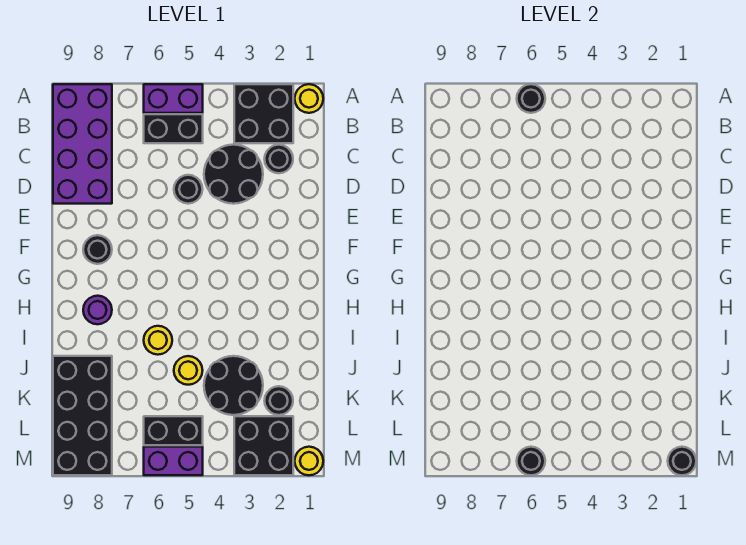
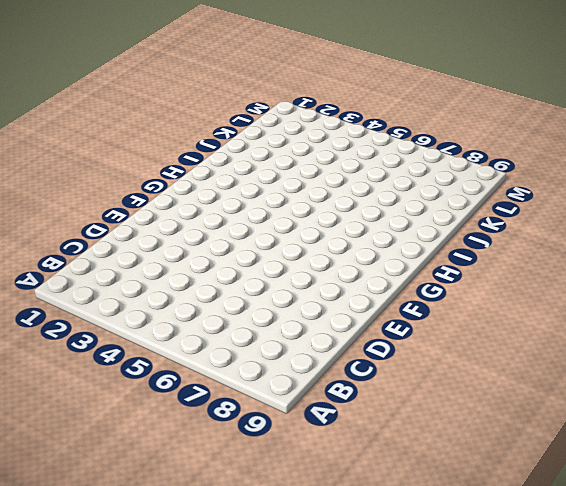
none -> yellow 1x1 round brick [295,84,323,113]
none -> black 2x2 brick [234,84,293,143]
none -> purple 1x2 brick [144,84,203,113]

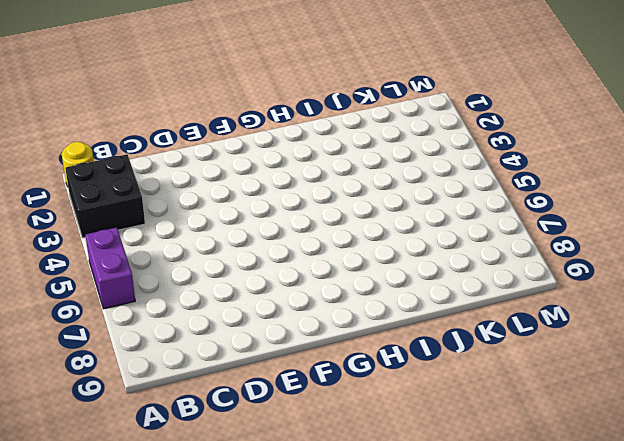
none -> purple 2x4 brick [53,84,112,204]
none -> black 1x2 brick [144,114,203,143]
none -> black 1x1 round brick [265,145,293,173]

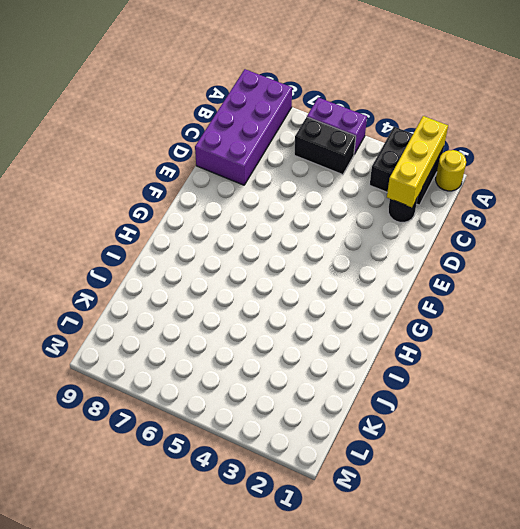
yellow 1x3 brick [387,116,448,207] -> none
none -> black 2x2 round brick [204,145,263,204]
none -> black 1x1 round brick [174,175,203,204]
none -> black 1x1 round brick [83,235,112,264]

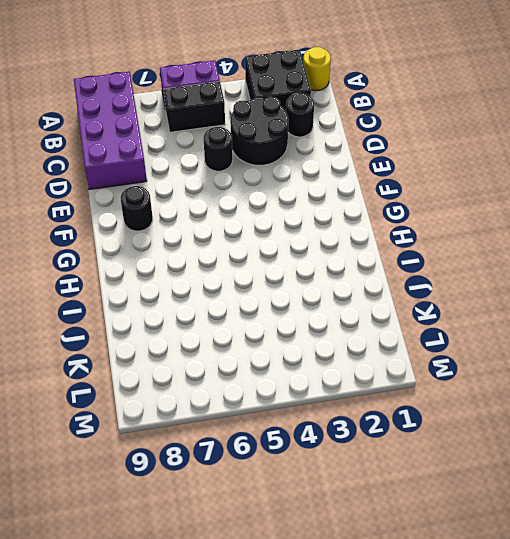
none -> purple 1x1 round brick [83,296,112,324]
none -> yellow 1x1 round brick [144,326,172,355]
none -> black 2x2 round brick [204,356,263,415]

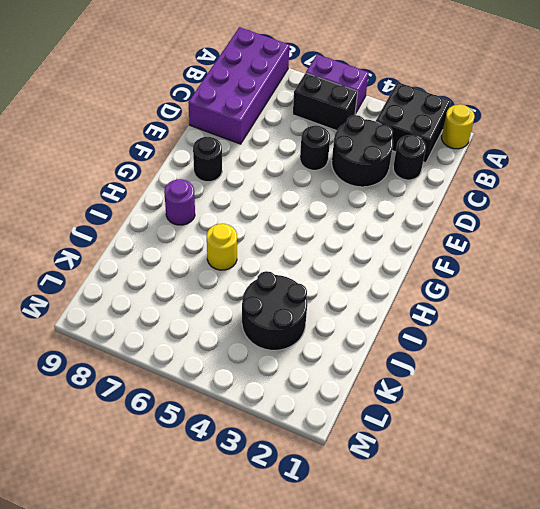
none -> yellow 1x1 round brick [174,356,203,385]
none -> black 2x4 brick [53,356,112,475]
none -> black 1x1 round brick [264,386,293,415]

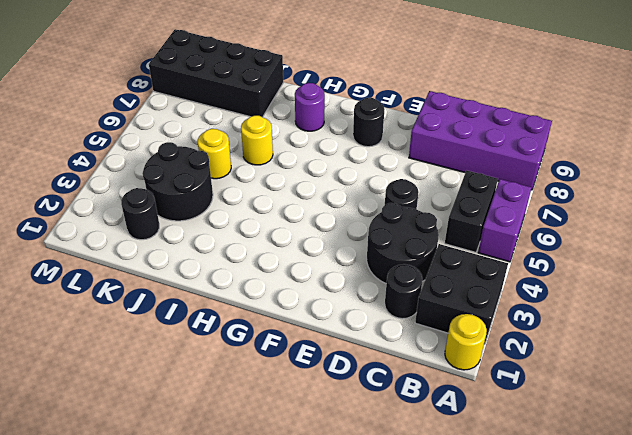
none -> black 2x2 brick [234,416,293,475]
none -> black 1x2 brick [144,416,203,445]
none -> yellow 1x1 round brick [295,447,323,475]

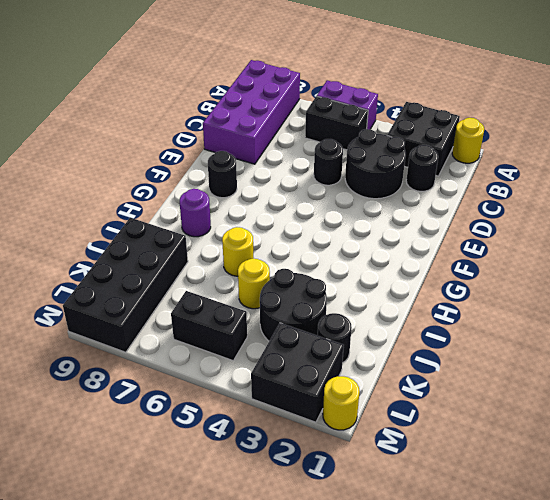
none -> purple 1x2 brick [144,447,203,475]
none -> black 1x1 round brick [517,84,545,113]
none -> black 1x1 round brick [668,447,696,475]

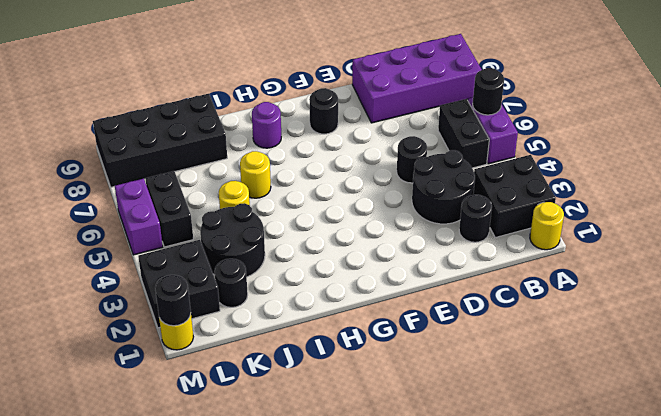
none -> black 1x1 round brick [517,447,545,475]

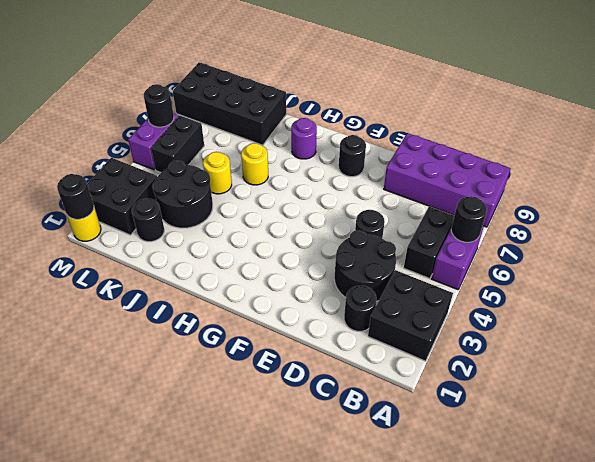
none -> yellow 1x1 round brick [295,84,323,113]

